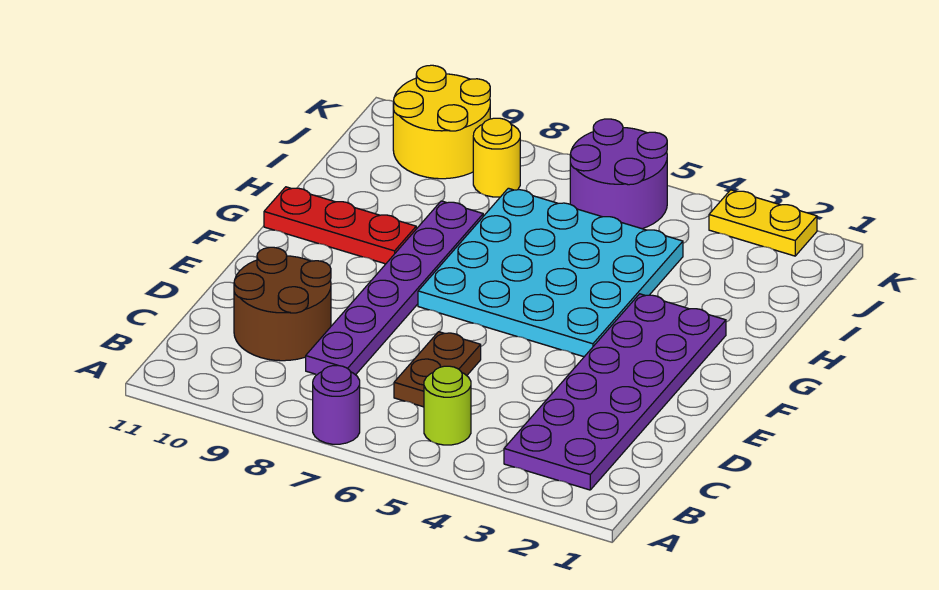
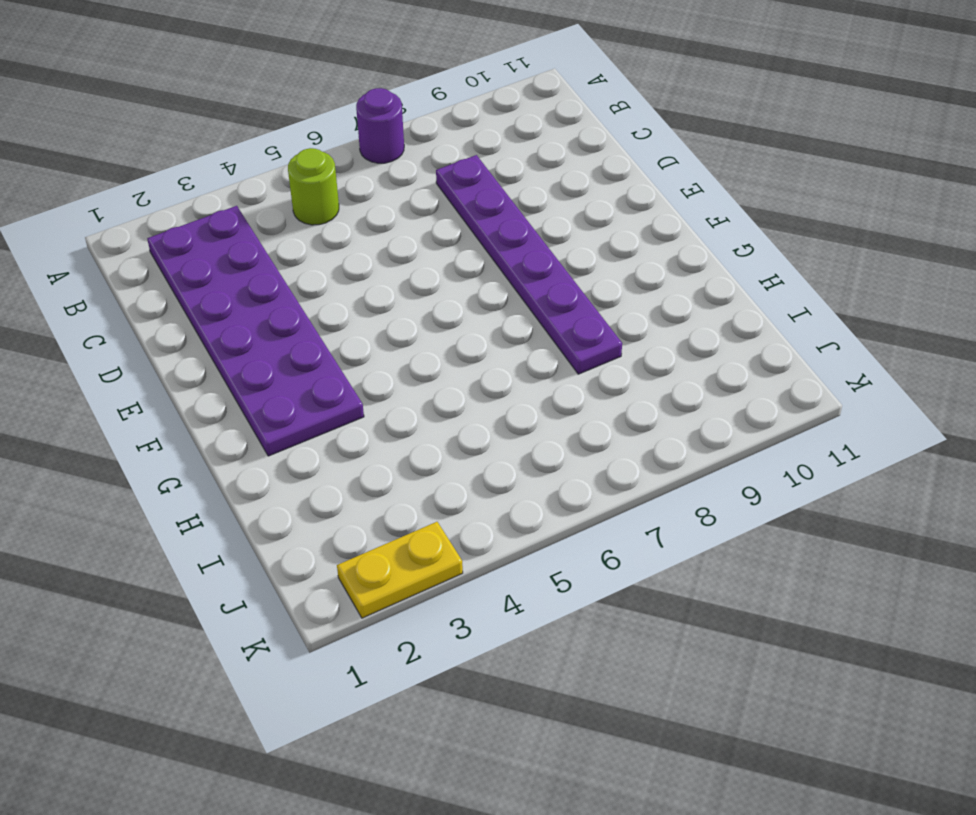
none -> brown 1x2 plate [394,332,481,407]
none -> brown 2x2 round brick [234,247,331,361]
none -> cyan 4x4 plate [418,188,683,357]

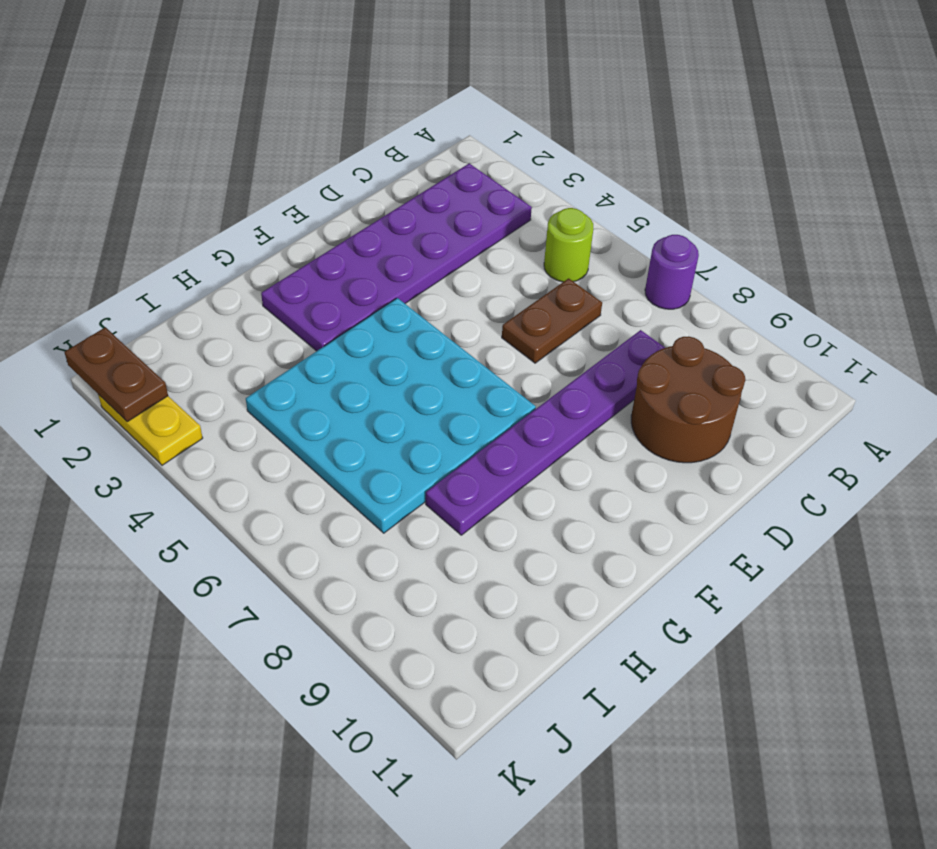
brown 1x2 plate [64,327,168,422] -> none
none -> red 1x3 plate [264,187,416,264]
none -> purple 2x2 round brick [570,119,667,229]
none -> yellow 1x1 round brick [473,118,520,197]

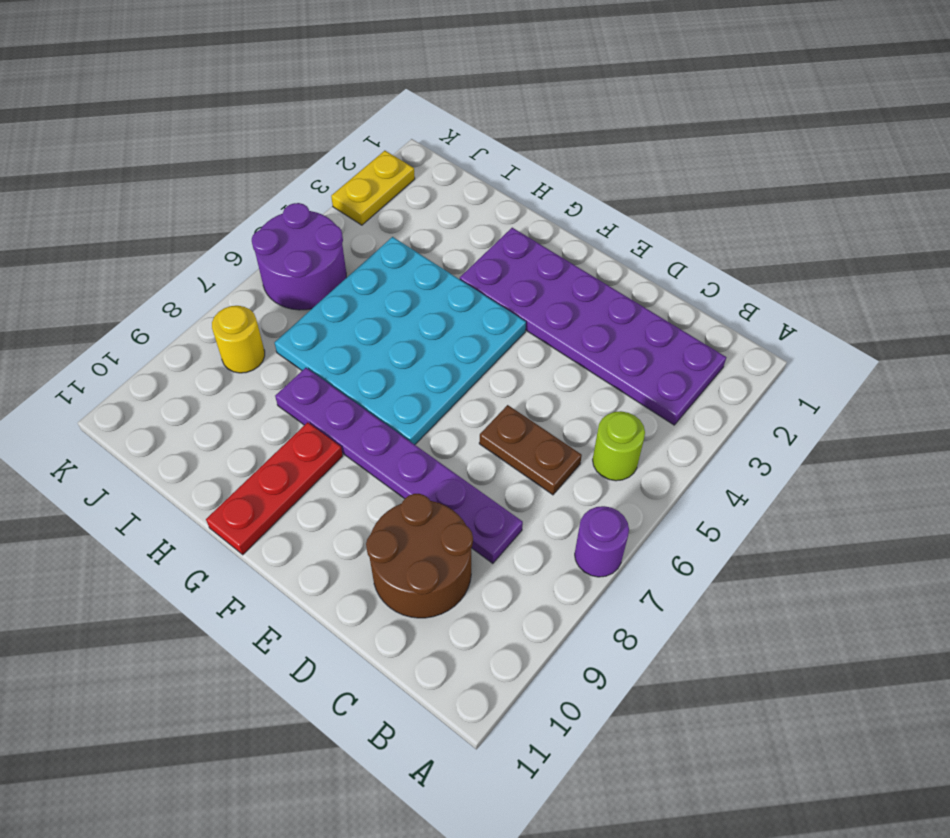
none -> yellow 2x2 round brick [393,65,490,179]

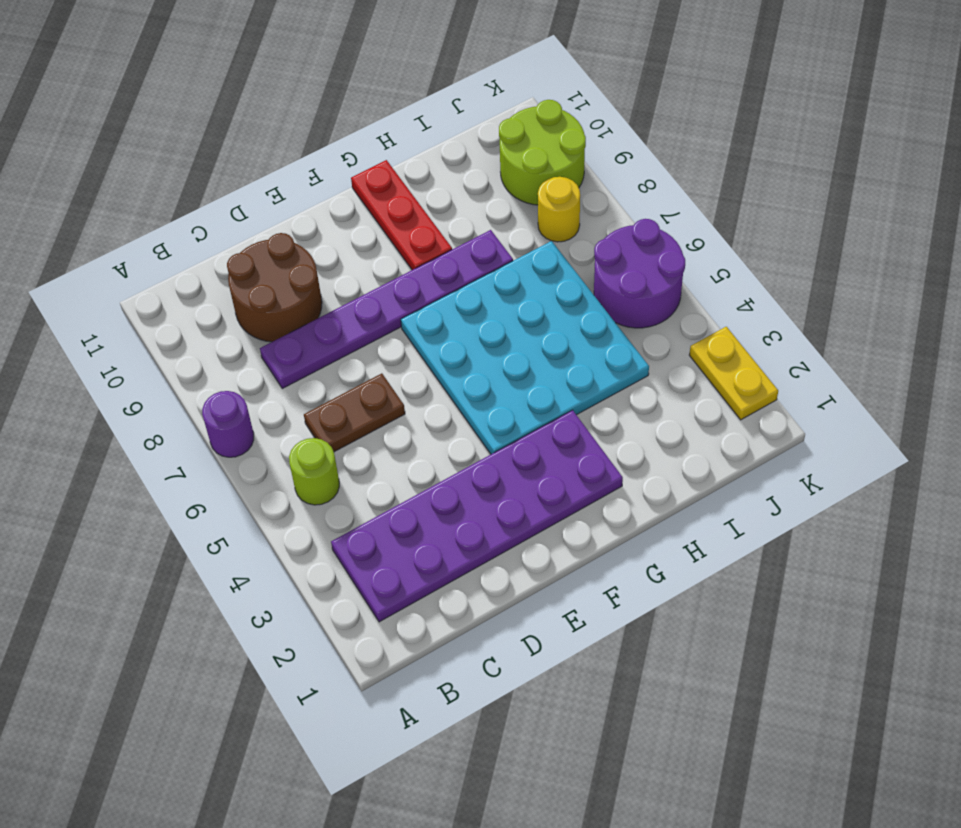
lime 2x2 round brick [499,100,586,205] -> yellow 2x2 round brick [393,65,490,179]

